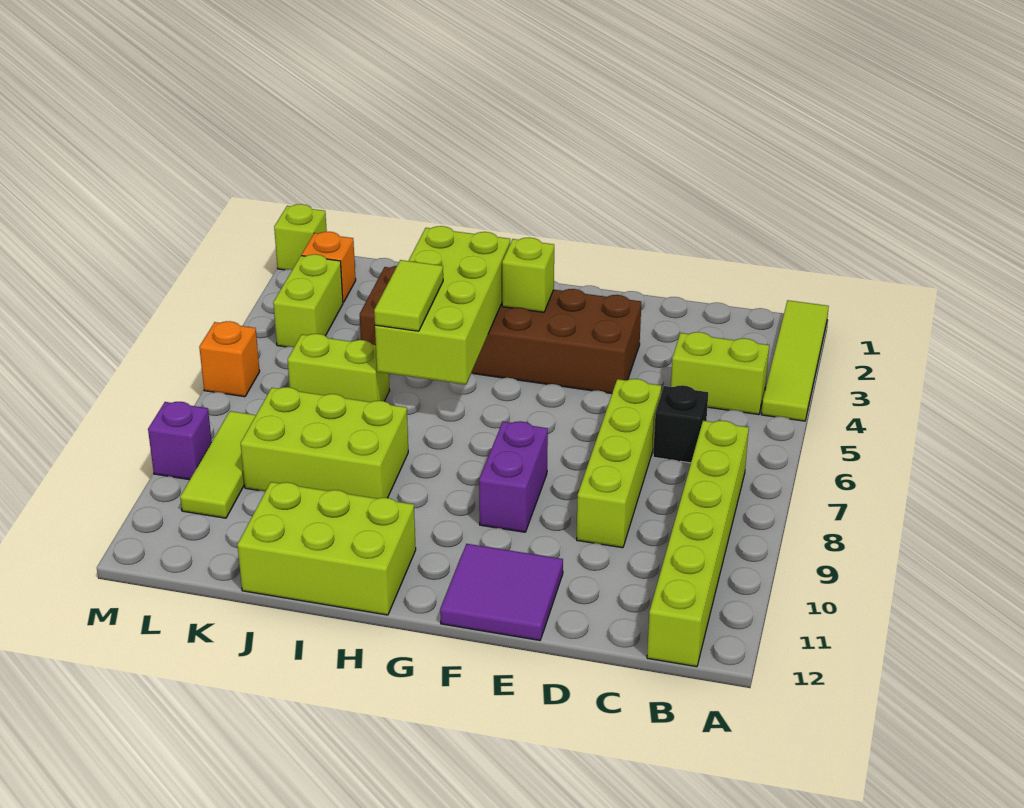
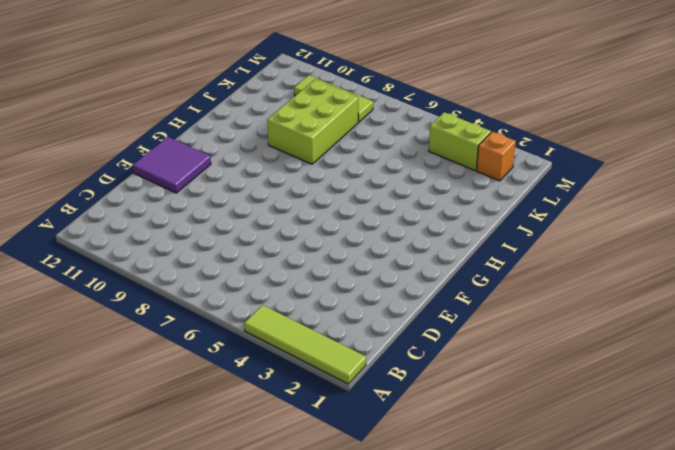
none -> lime 1x2 brick [671,332,769,415]
none -> lime 1x6 brick [647,421,749,667]
none -> black 1x1 brick [653,385,708,463]

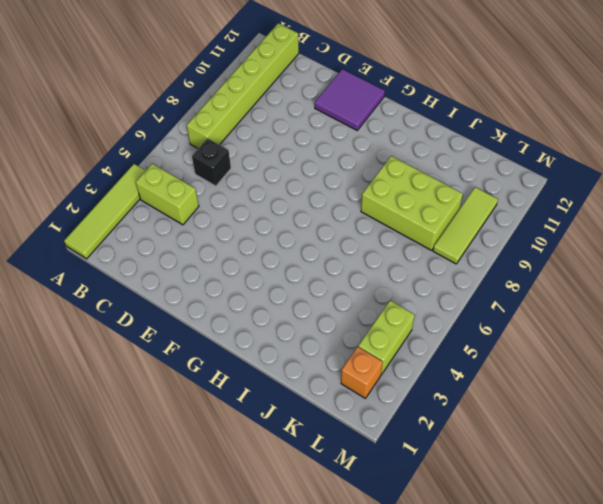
none -> lime 1x4 brick [577,379,661,548]
none -> brown 2x6 brick [360,266,641,394]
none -> purple 1x2 brick [479,421,548,532]

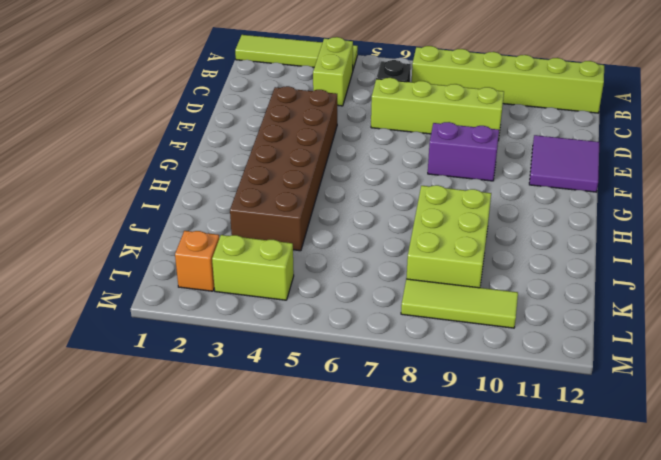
none -> lime 2x3 brick [237,482,416,615]
none -> lime 1x2 brick [288,334,390,402]
none -> lime 1x1 brick [274,204,327,270]

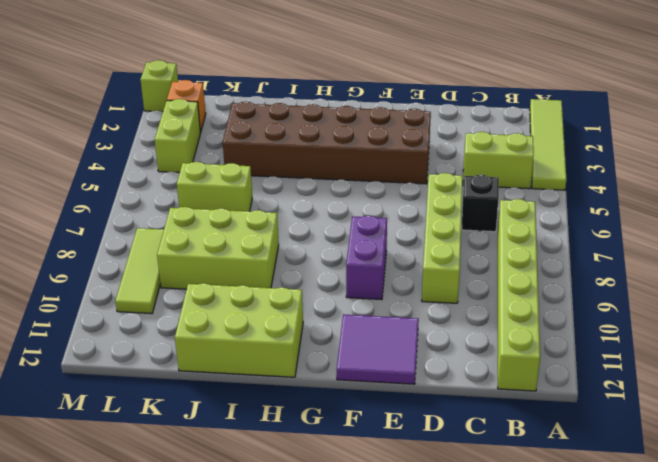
none -> orange 1x1 brick [199,321,260,397]
none -> purple 1x1 brick [148,402,212,480]
none -> lime 1x1 brick [502,237,554,312]

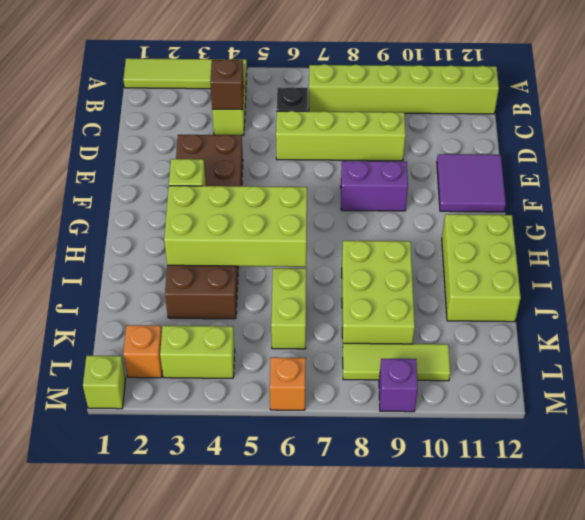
brown 1x1 brick [210,59,244,110] -> none
none -> lime 1x2 tile [374,260,443,331]

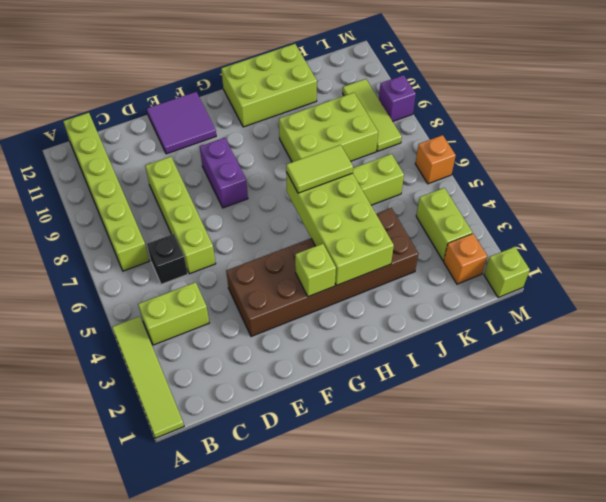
lime 1x2 tile [286,145,353,193] -> lime 1x2 tile turned to [374,260,443,331]

